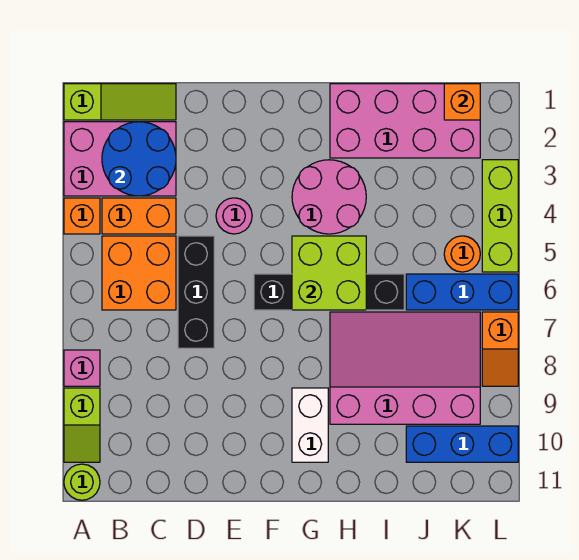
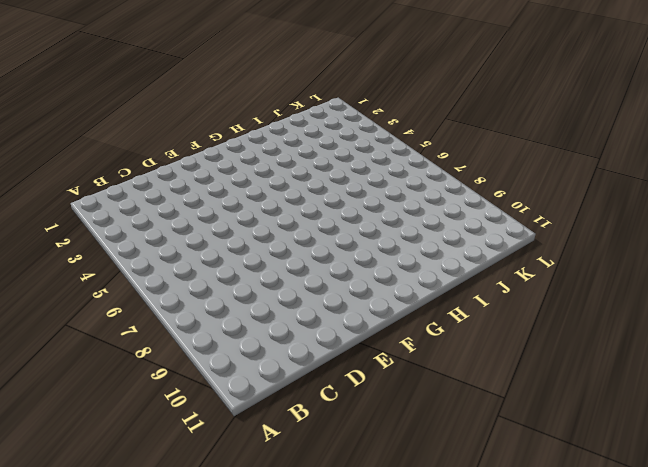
none -> lime 1x3 slope [64,84,176,120]
none -> pink 2x3 brick [64,122,176,196]
none -> orange 1x1 brick [64,198,100,234]

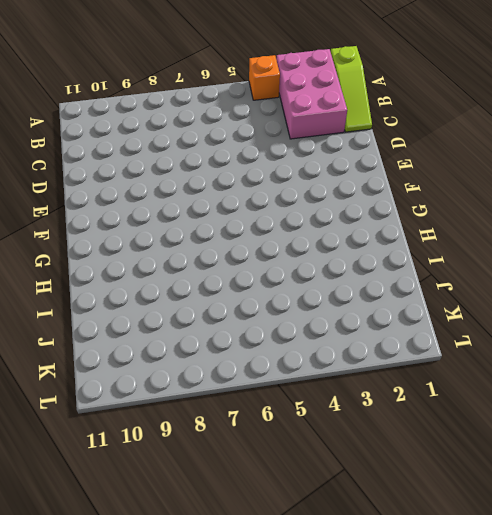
none -> pink 1x1 brick [64,350,100,386]
none -> lime 1x2 slope [64,388,100,462]
none -> lime 1x1 round brick [64,464,100,500]

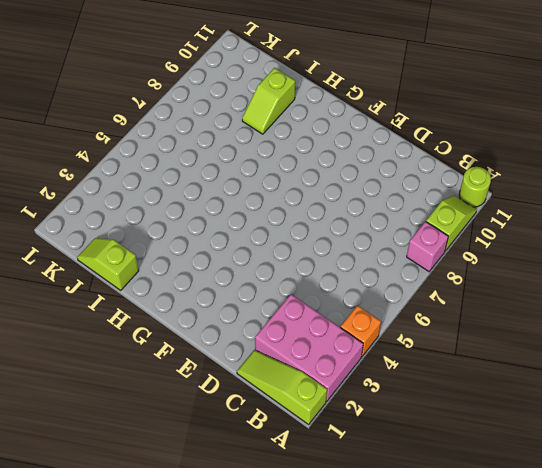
lime 1x2 slope [77,238,139,290] -> pink 2x4 brick [330,84,480,158]
lime 1x2 slope [242,68,295,134] -> pink 3x4 slope [330,312,480,424]
none -> orange 1x2 brick [102,198,176,234]
none -> orange 2x2 brick [102,236,176,310]
none -> black 1x3 brick [178,236,214,348]

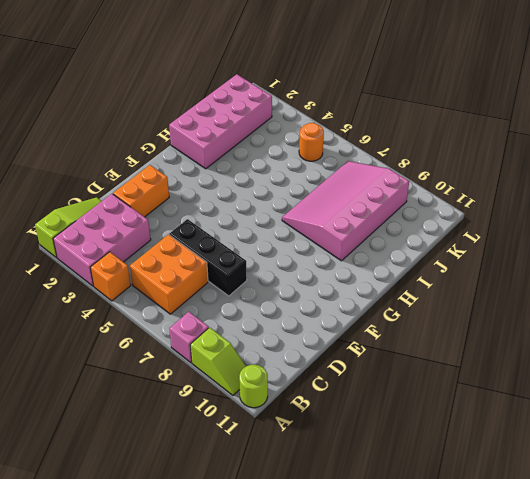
orange 1x2 brick [113,165,169,217] -> orange 1x2 brick moved to [102,198,176,234]
none -> pink 1x1 round brick [216,198,252,234]
none -> black 1x4 brick [254,274,404,310]
none -> pink 2x2 round brick [292,160,366,234]

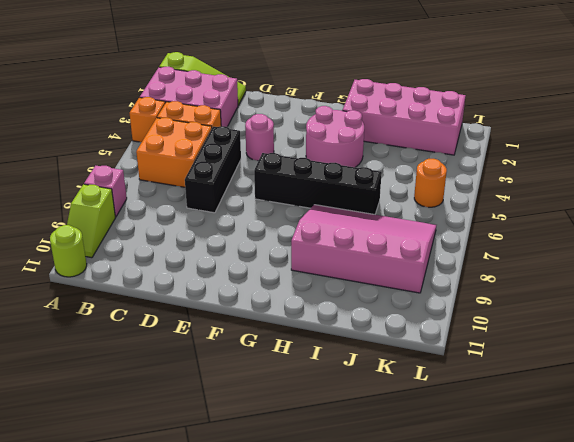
none -> white 1x2 brick [292,388,328,462]
none -> blue 1x3 brick [406,274,518,310]
none -> blue 1x3 brick [406,426,518,462]

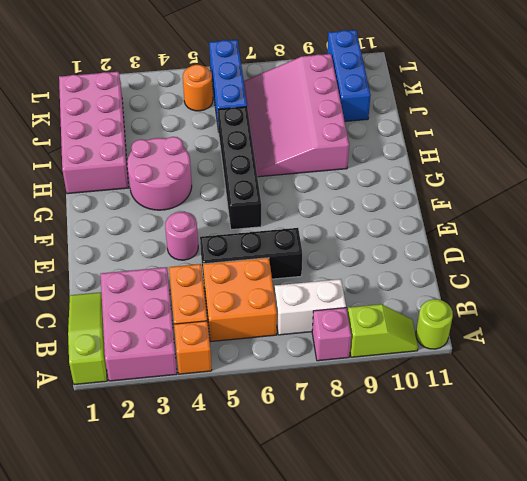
white 1x2 brick [275,279,346,335] -> white 1x2 brick moved to [292,388,328,462]
none -> lime 1x3 brick [482,160,518,272]
none -> orange 1x2 slope [482,312,518,386]
none -> blue 2x2 round brick [102,122,176,196]

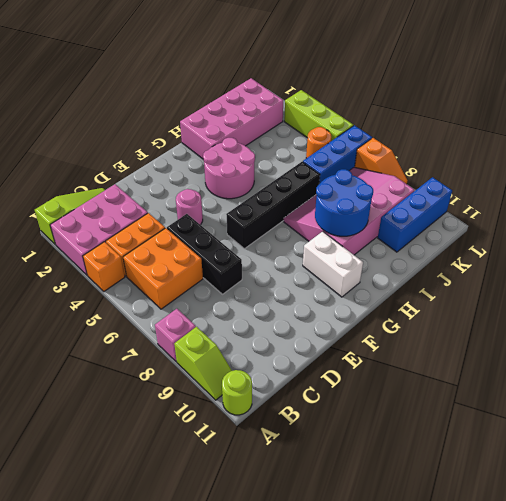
blue 2x2 round brick [315,169,373,236] -> blue 2x2 round brick moved to [102,122,176,196]
none -> lime 2x2 brick [292,236,366,310]
none -> orange 1x1 brick [444,84,480,120]

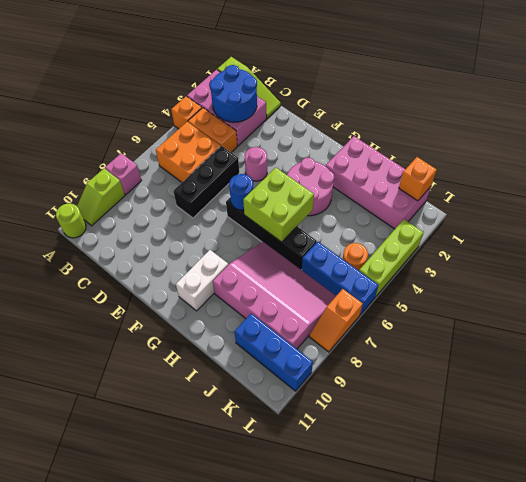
blue 1x1 round brick [229,174,253,210] -> none

